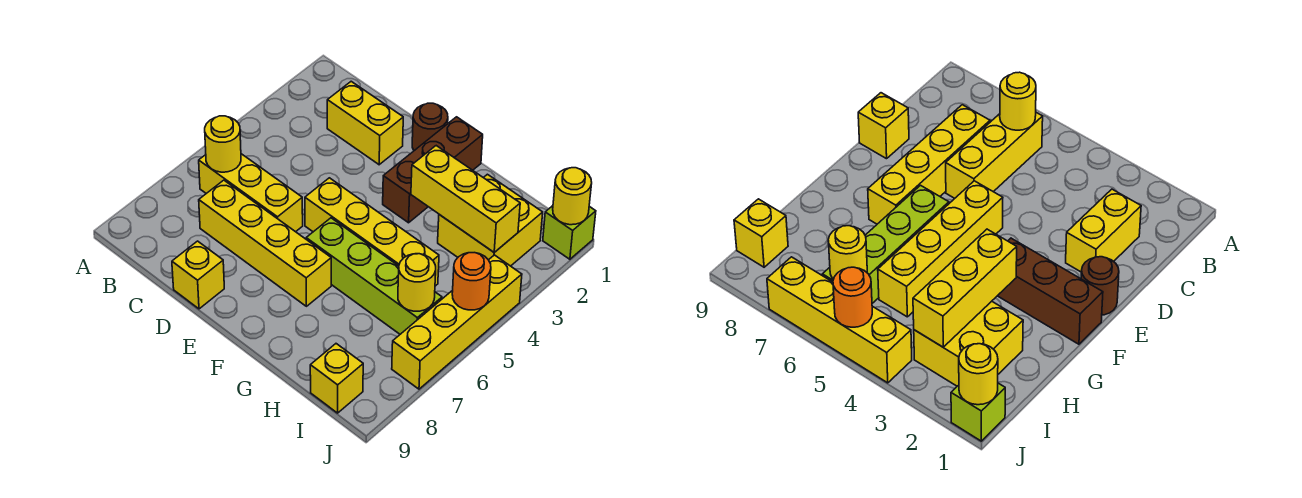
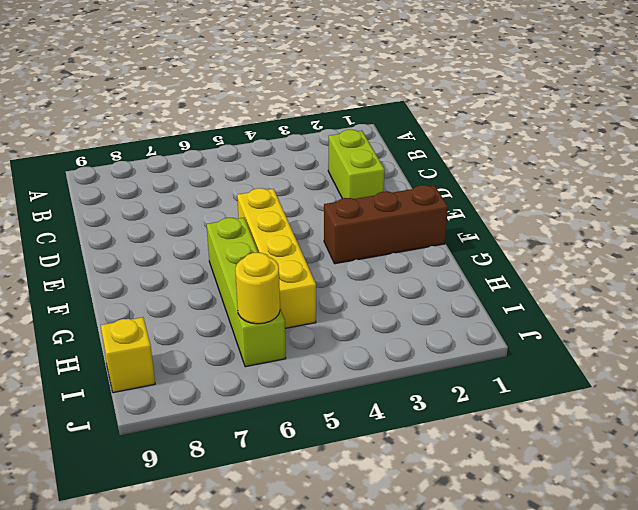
lime 1x2 brick [328,130,385,199] -> yellow 1x2 brick [327,81,403,165]
none -> yellow 1x3 brick [199,154,303,232]
none -> yellow 1x4 brick [199,180,331,306]
none -> yellow 1x1 brick [172,241,224,309]

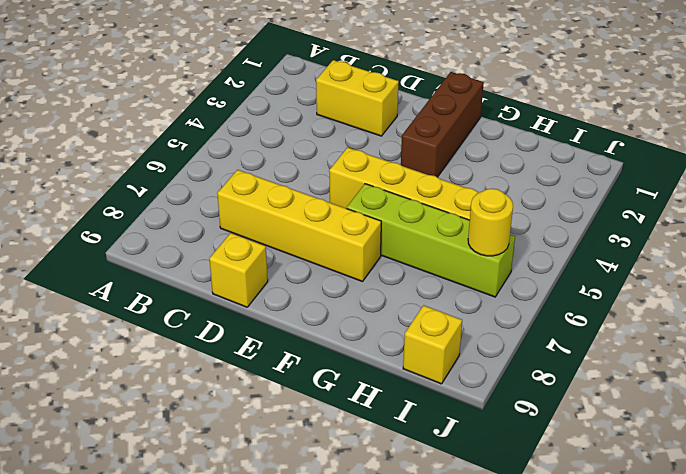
none -> yellow 1x3 brick [199,154,303,232]
none -> brown 1x1 round brick [412,103,448,151]
none -> yellow 2x2 brick [438,174,543,266]

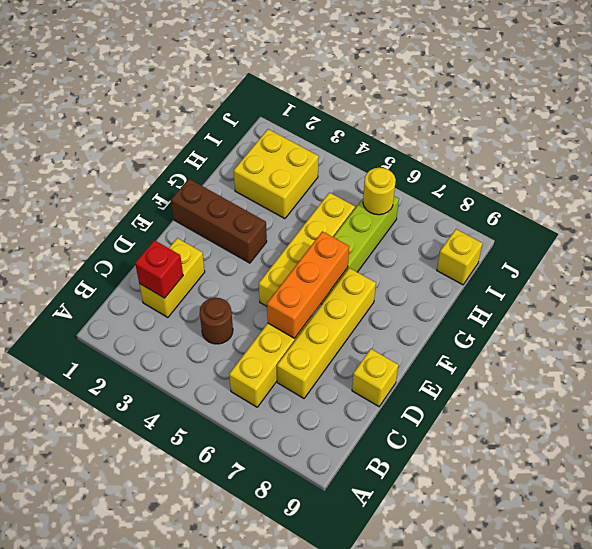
red 1x1 brick [135,240,183,298] -> none
brown 1x1 round brick [200,298,233,344] -> brown 1x1 round brick moved to [412,103,448,151]
orange 1x3 brick [267,231,349,339] -> none
none -> lime 1x1 brick [543,206,596,259]
none -> yellow 1x4 brick [392,255,522,389]
none -> yellow 1x1 round brick [205,116,241,172]

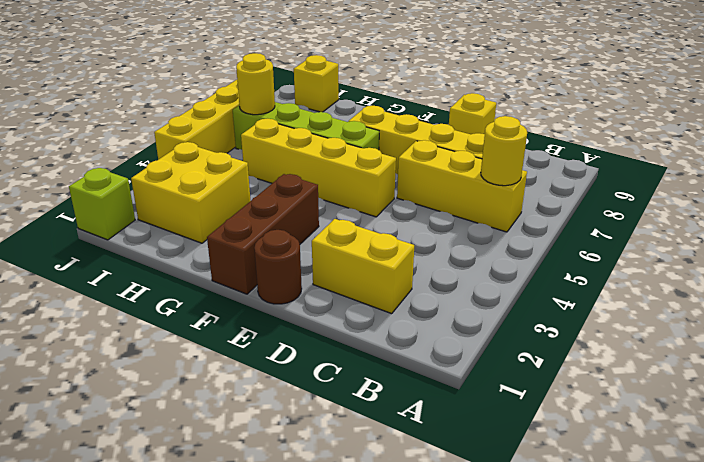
none -> yellow 1x3 brick [411,146,520,252]
none -> yellow 1x1 round brick [553,168,592,225]
none -> orange 1x1 round brick [452,253,491,310]

